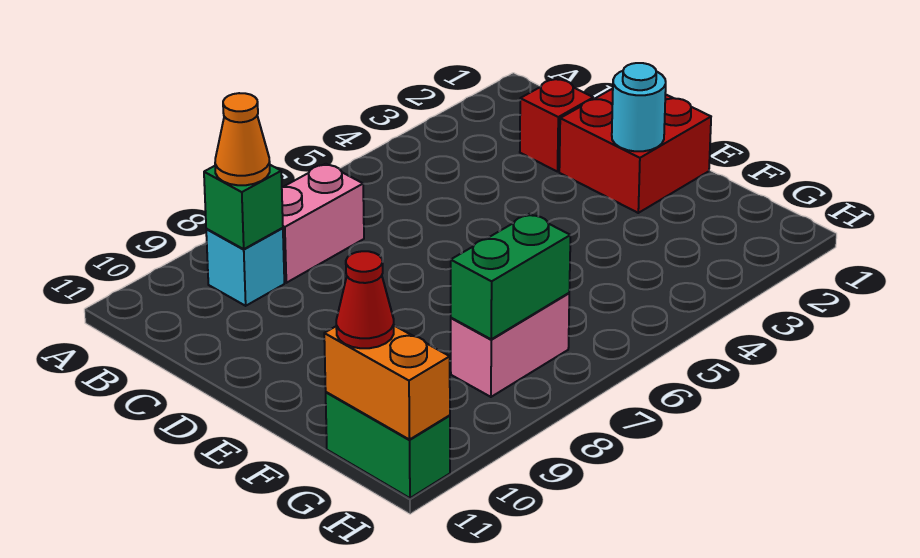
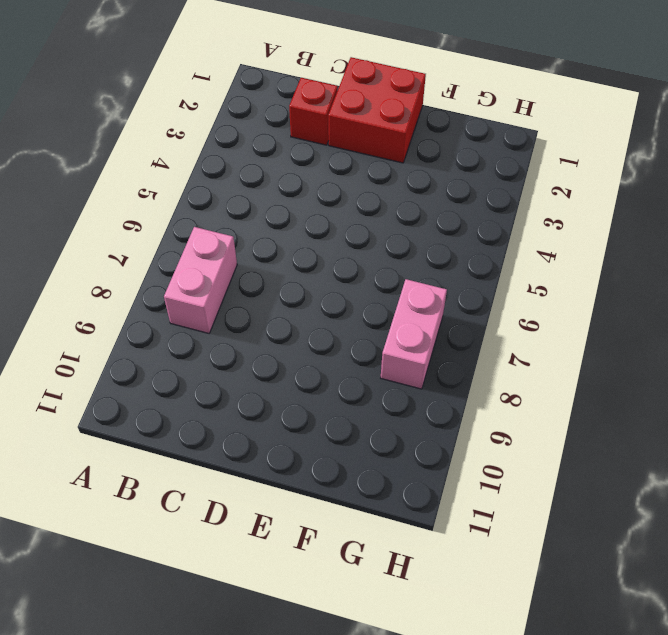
none -> cyan 1x1 brick [206,228,284,306]
none -> green 1x2 brick [326,392,450,498]
none -> green 1x1 brick [204,165,283,249]

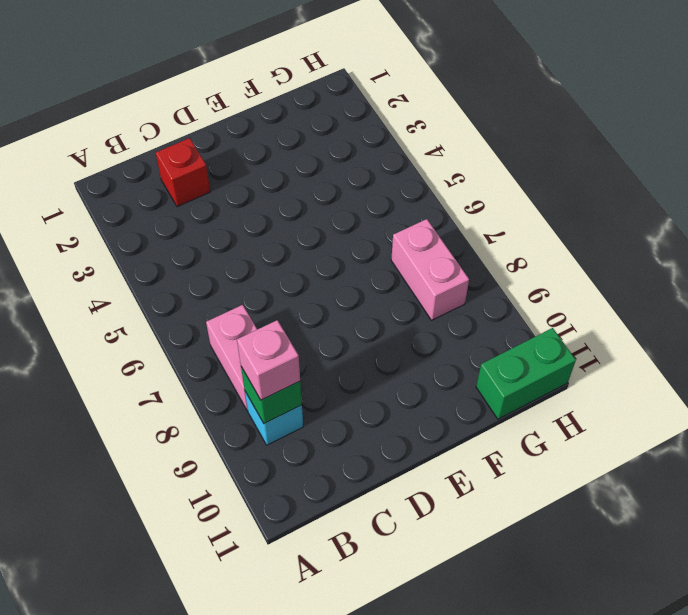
pink 1x1 brick [237,320,300,400] -> orange 1x1 cone [215,93,270,185]
none -> red 2x2 brick [559,89,711,213]
none -> cyan 1x1 round brick [612,63,666,151]
none -> green 1x2 brick [451,214,570,339]

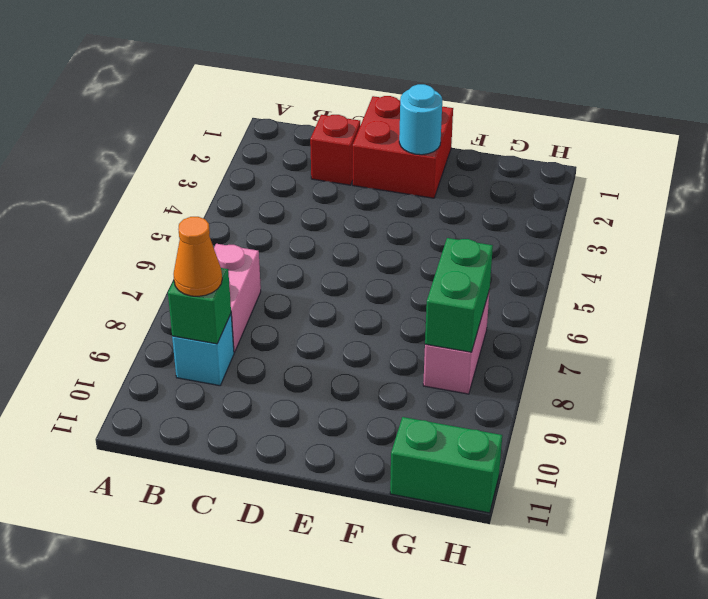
none -> orange 1x2 brick [324,326,450,440]
none -> red 1x1 cone [336,251,394,348]

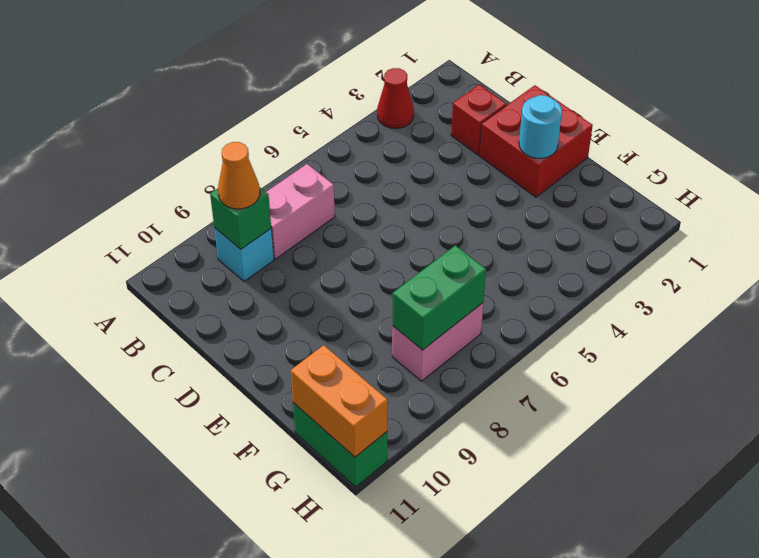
red 1x1 cone [377,68,414,128] -> red 1x1 cone moved to [336,251,394,348]

